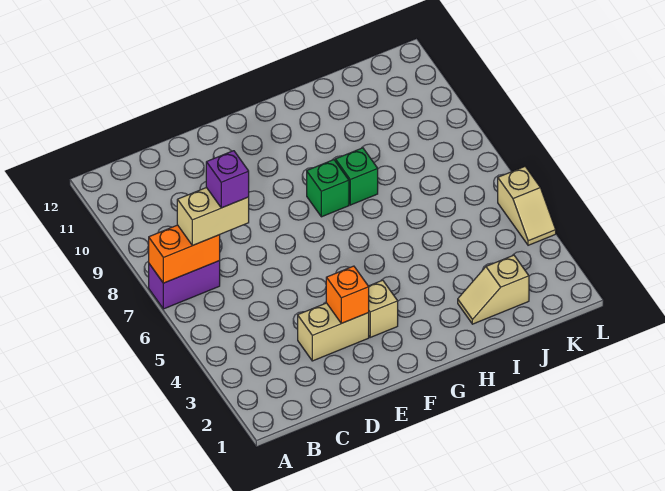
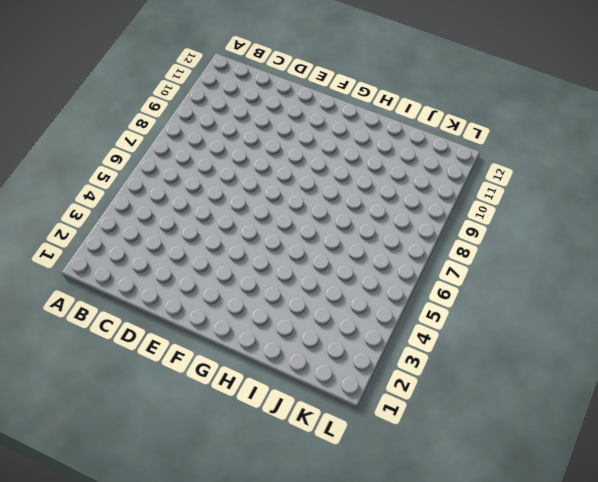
none -> purple 1x2 brick [149,261,220,309]
none -> tan 1x2 brick [298,303,369,361]

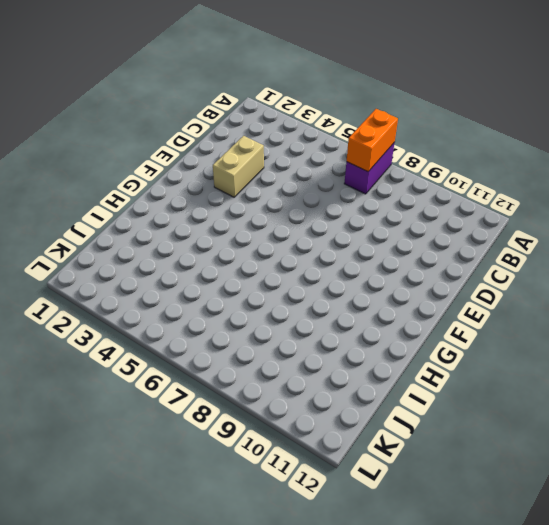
none -> tan 1x1 brick [368,280,398,337]
none -> green 1x1 brick [307,160,349,217]

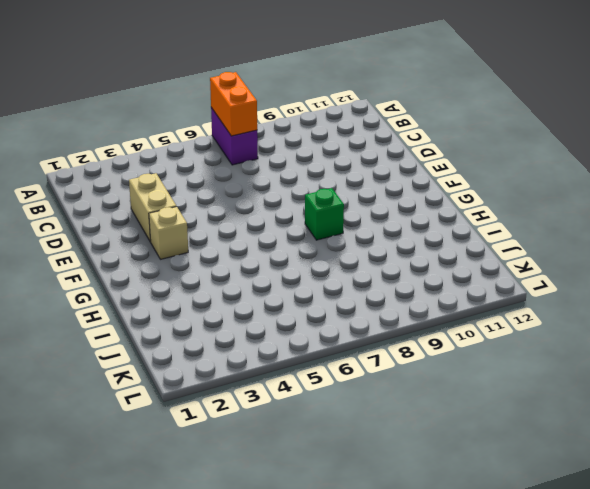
none -> green 1x1 brick [335,148,378,205]
none -> tan 1x2 slope [458,255,529,324]

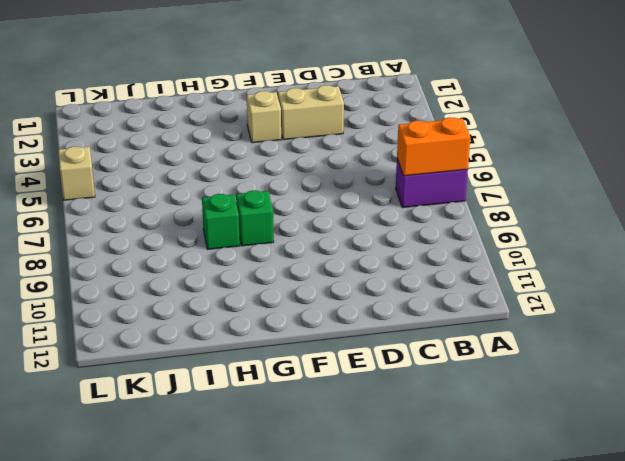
none -> tan 1x2 slope [458,255,529,324]
none -> orange 1x1 brick [326,266,369,323]

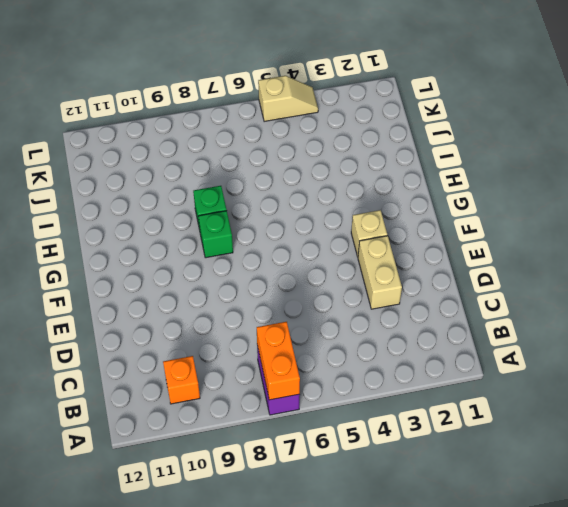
orange 1x1 brick [163,356,200,404] -> orange 1x1 brick moved to [326,266,369,323]
none -> tan 1x2 slope [458,255,529,324]
none -> tan 1x2 brick [177,188,249,246]

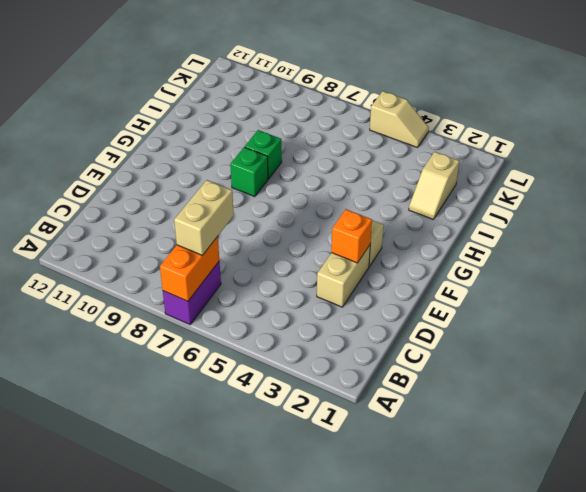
none -> purple 1x1 brick [206,151,249,208]

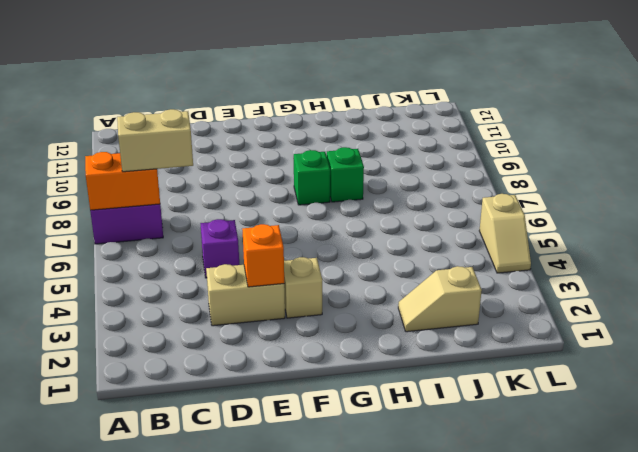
purple 1x1 brick [200,219,239,278] -> purple 1x1 brick moved to [206,151,249,208]

